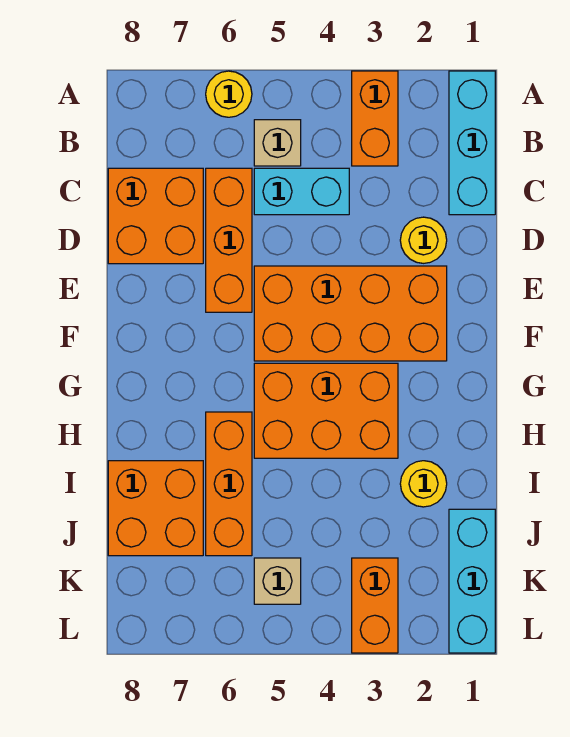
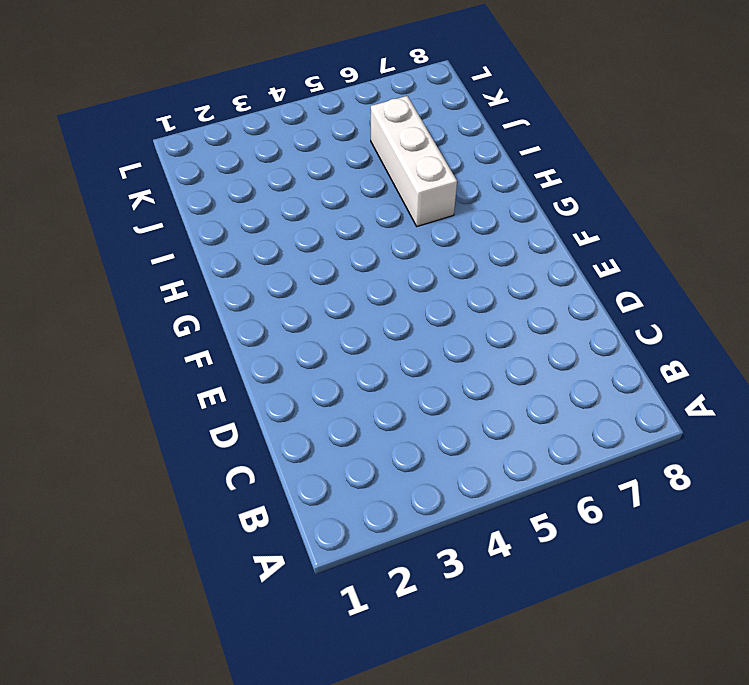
white 1x3 brick [371,96,457,226] -> orange 1x3 brick [206,412,252,556]
none -> cyan 1x3 brick [449,71,495,215]
none -> orange 1x2 brick [352,71,398,166]
none -> yellow 1x1 round brick [206,71,252,117]

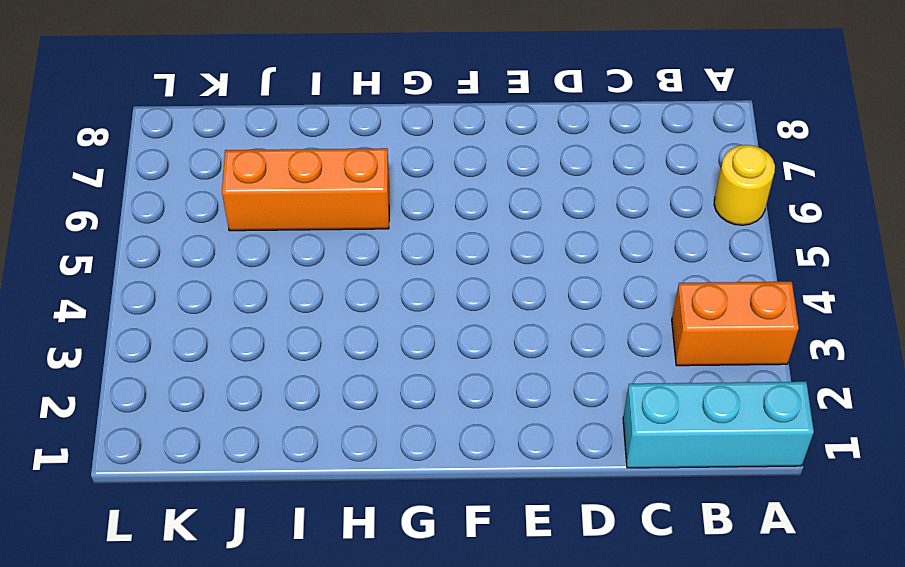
none -> tan 1x1 brick [254,120,301,166]
none -> cyan 1x2 brick [254,168,349,215]
none -> orange 1x3 brick [206,168,252,312]

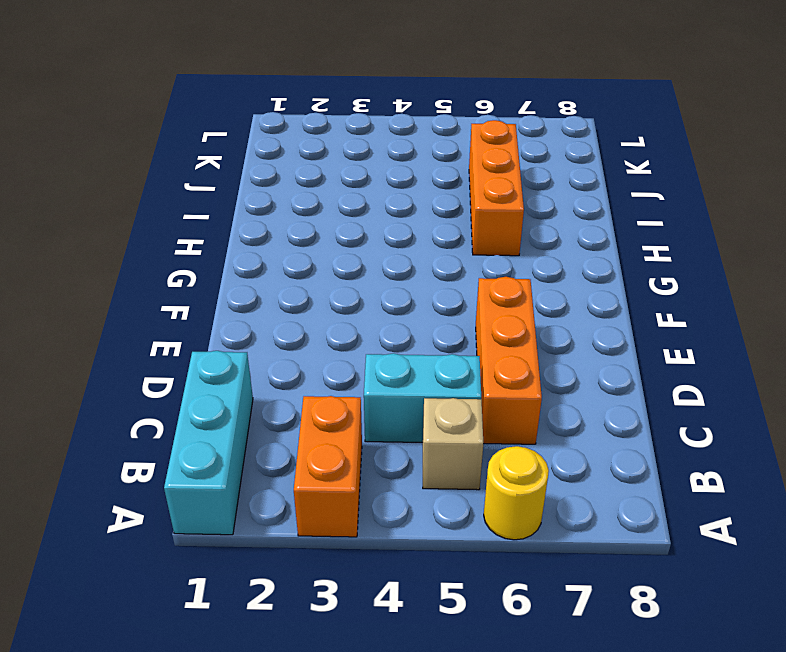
none -> orange 2x2 brick [108,168,203,264]
none -> yellow 1x1 round brick [400,217,447,263]
none -> orange 2x4 brick [254,266,447,361]

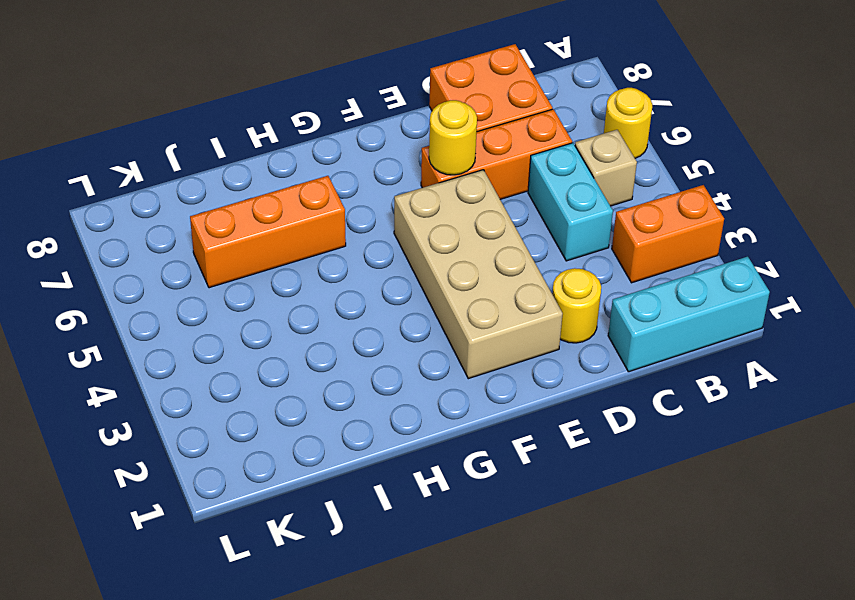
tan 2x4 brick [394,170,563,379] -> orange 2x4 brick [254,266,447,361]
yellow 1x1 round brick [429,100,477,175] -> yellow 1x1 round brick moved to [400,461,447,507]
none -> orange 2x3 brick [254,363,398,458]
none -> orange 2x2 brick [108,461,203,556]
none -> cyan 1x3 brick [449,509,495,653]

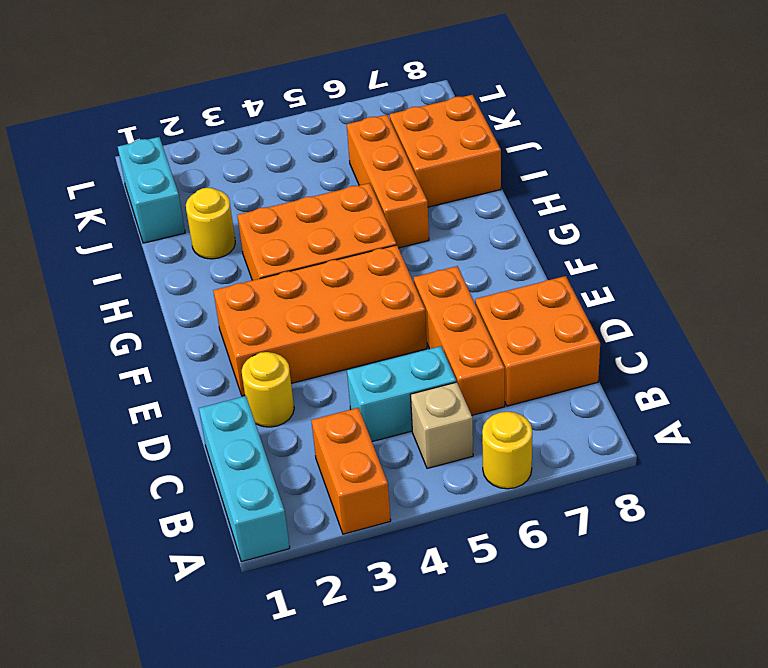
cyan 1x2 brick [118,137,185,243] -> cyan 1x3 brick [449,509,495,653]
none -> orange 1x2 brick [352,558,398,653]
none -> tan 1x1 brick [254,558,301,604]

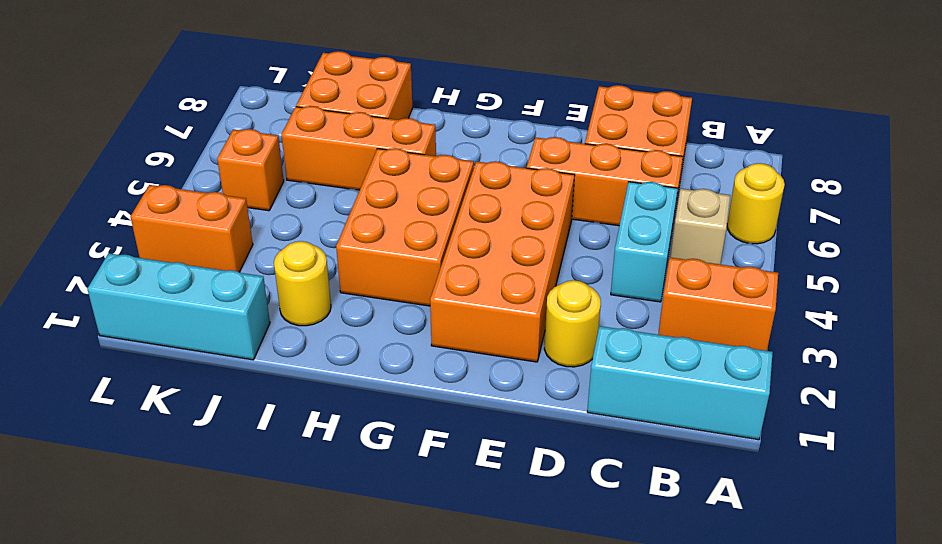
orange 1x1 brick [217,129,284,211] -> tan 1x1 brick [254,558,301,604]

